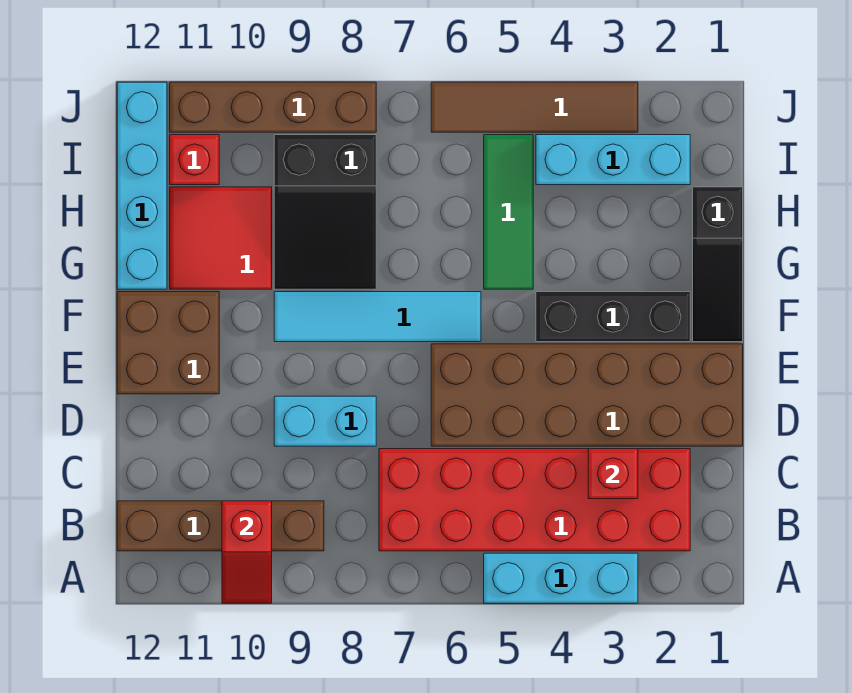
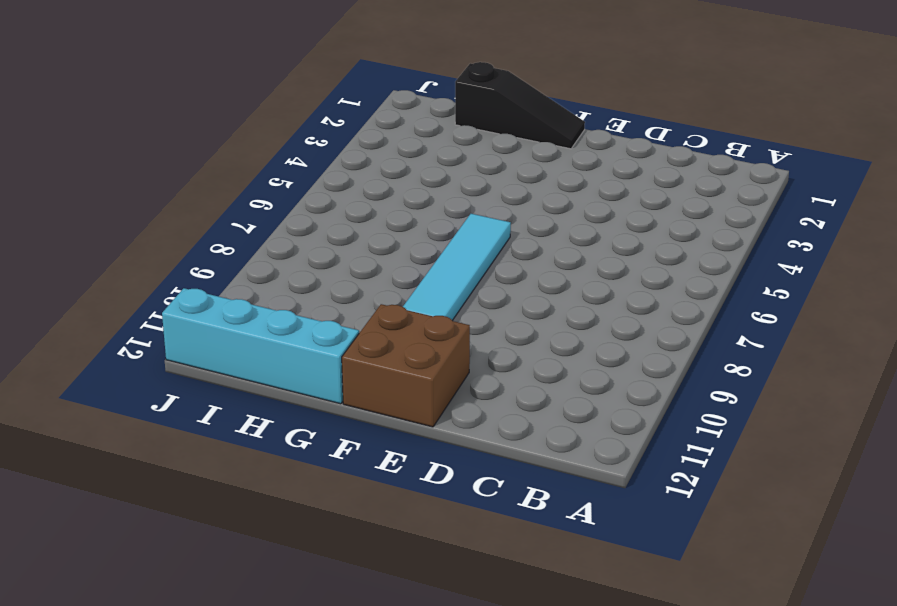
none -> cyan 1x3 brick [484,553,638,603]
none -> red 2x6 brick [379,449,690,551]
none -> brown 1x4 brick [117,501,324,551]

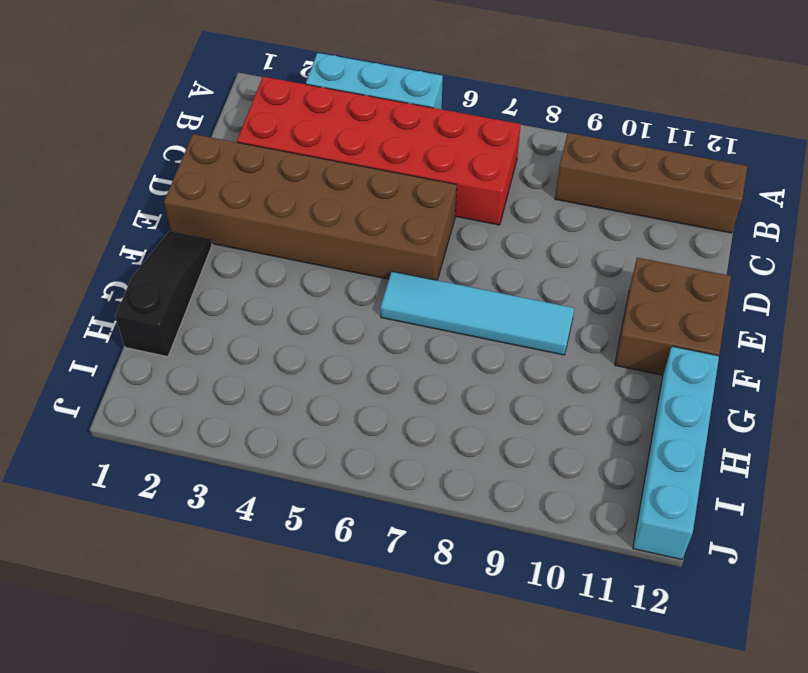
none -> cyan 1x2 brick [274,396,376,446]
none -> black 1x3 brick [536,292,690,342]
none -> green 1x3 tile [484,135,533,289]

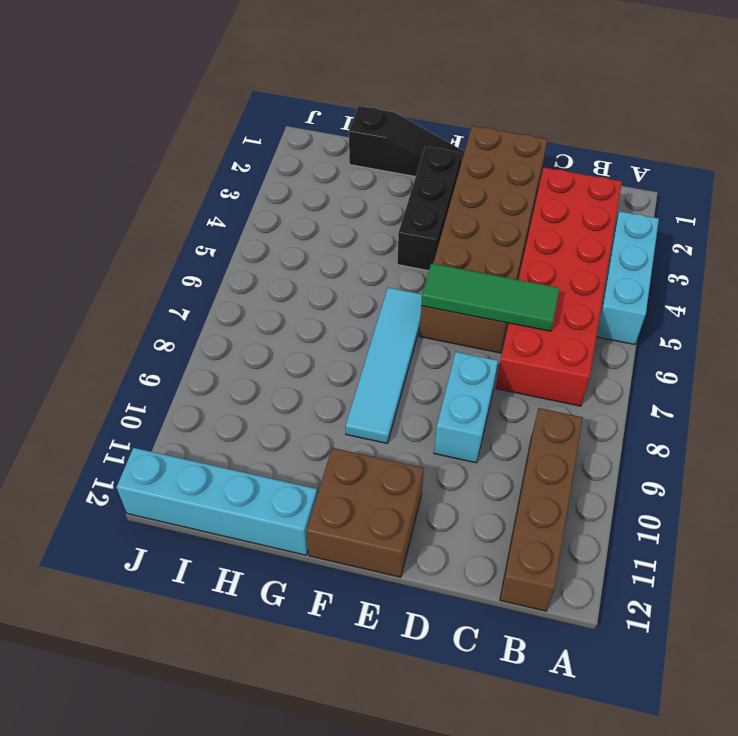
green 1x3 tile [421,263,560,331] -> green 1x3 tile moved to [484,135,533,289]
none -> black 2x3 slope [274,135,376,289]
none -> red 2x2 tile [170,187,272,289]
none -> cyan 1x3 brick [536,135,690,185]

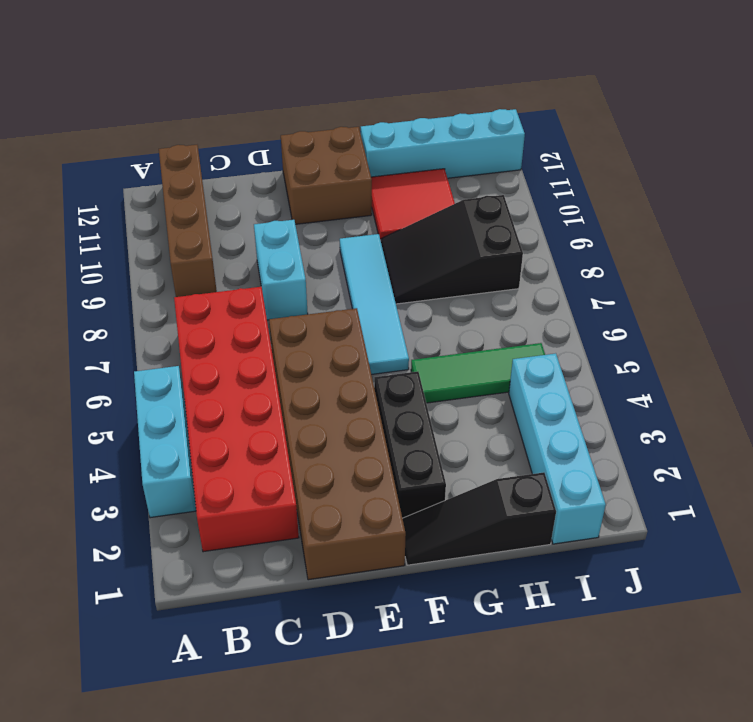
cyan 1x4 brick [509,353,606,544] -> cyan 1x3 brick [536,135,690,185]
none -> red 1x1 brick [170,135,219,185]
none -> brown 1x4 tile [431,82,638,132]
none -> brown 1x4 brick [170,82,376,132]

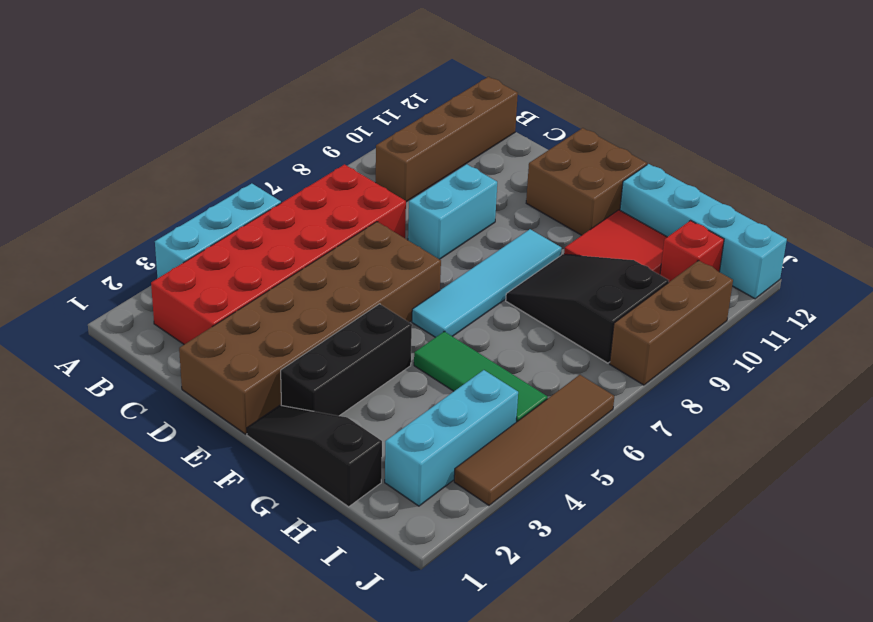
brown 1x3 brick [610,260,733,385] -> brown 1x4 brick [170,82,376,132]
none -> red 1x2 slope [222,501,272,603]
none -> red 1x1 brick [588,449,638,499]

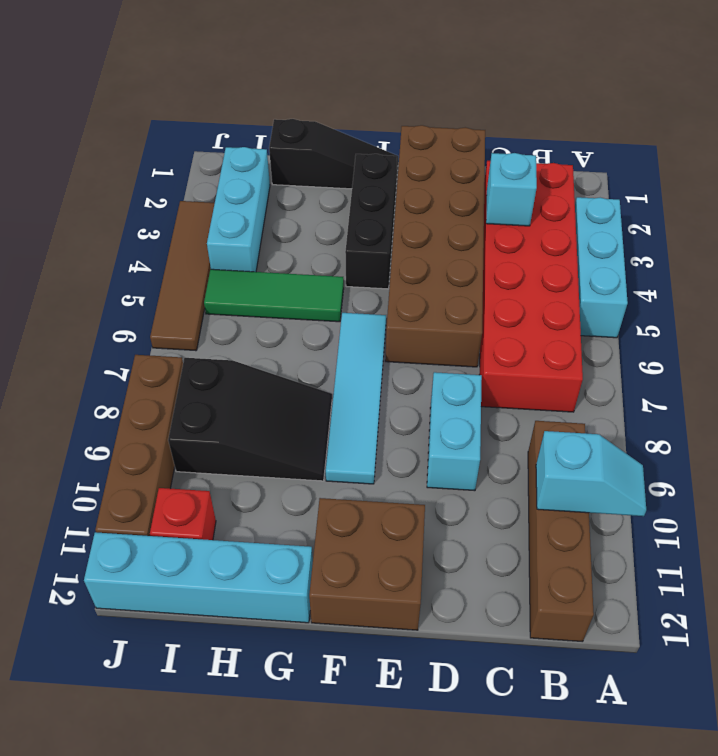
cyan 1x2 slope [536,431,646,516] -> red 1x2 slope [222,501,272,603]
cyan 1x1 brick [486,153,537,226] -> red 1x1 brick [588,449,638,499]
none -> red 2x2 tile [170,187,272,289]

